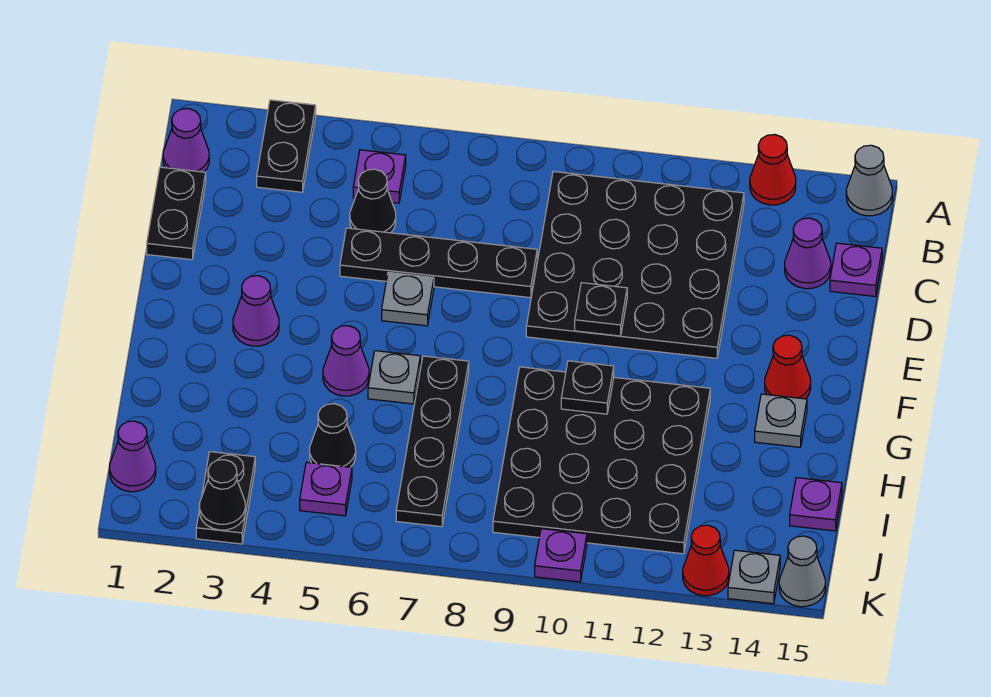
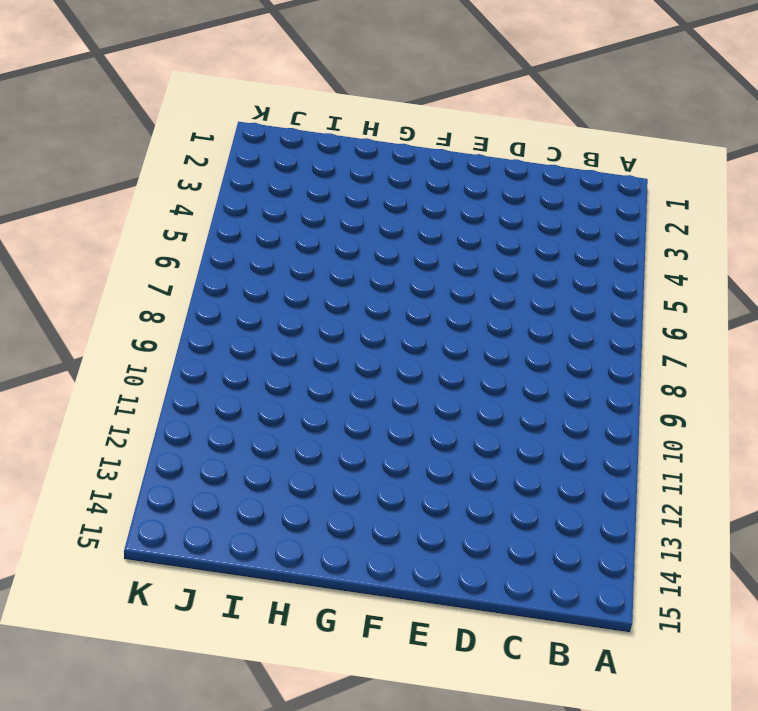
none -> black 1x2 plate [257,100,316,192]
none -> red 1x1 cone [750,135,796,205]
none -> grey 1x1 cone [846,145,892,216]
none -> purple 1x1 cone [163,109,209,172]

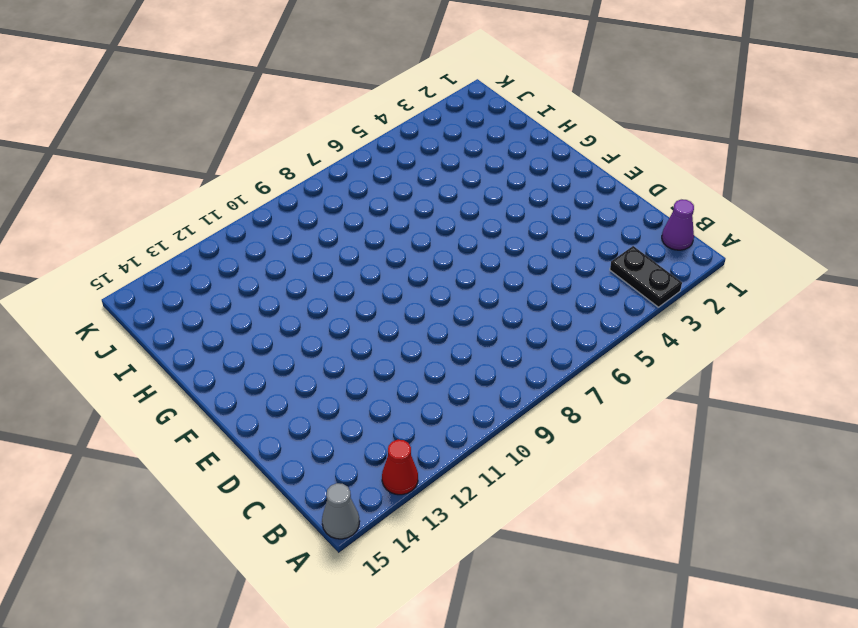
none -> purple 1x1 plate [353,150,406,203]
none -> black 4x4 plate [526,172,744,358]
none -> black 1x2 plate [147,167,206,260]
none -> black 1x1 cone [350,169,396,233]

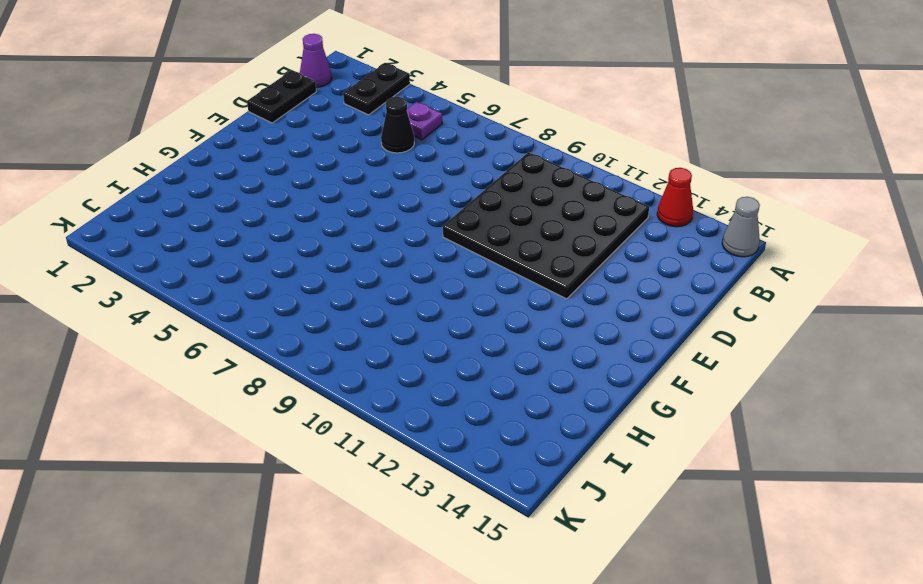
none -> purple 1x1 cone [785,218,831,289]
none -> purple 1x1 plate [830,243,882,297]
none -> black 1x4 plate [340,228,537,298]
none -> grey 1x1 plate [382,272,434,326]

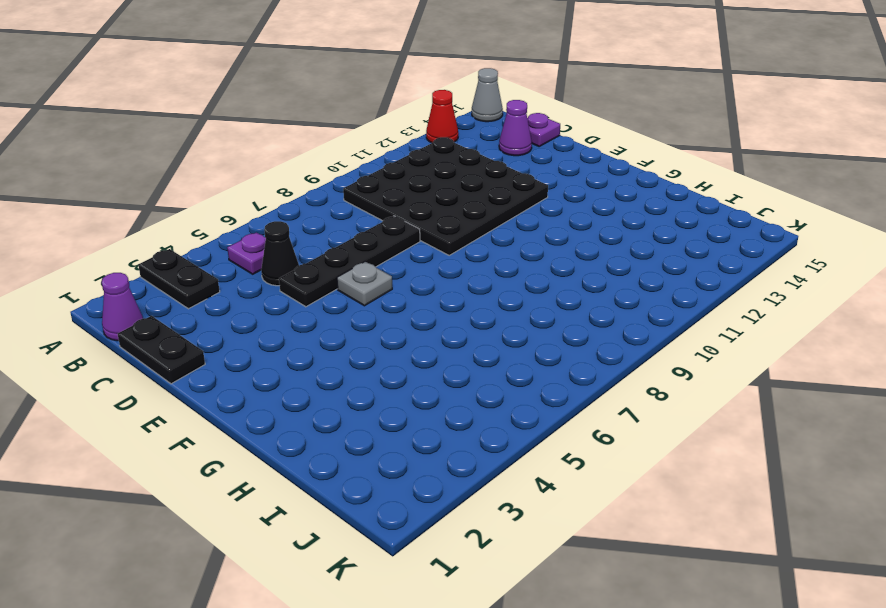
none -> purple 1x1 cone [233,276,279,346]
none -> red 1x1 cone [765,335,811,399]
none -> purple 1x1 cone [323,326,369,396]
none -> grey 1x1 plate [368,351,420,404]

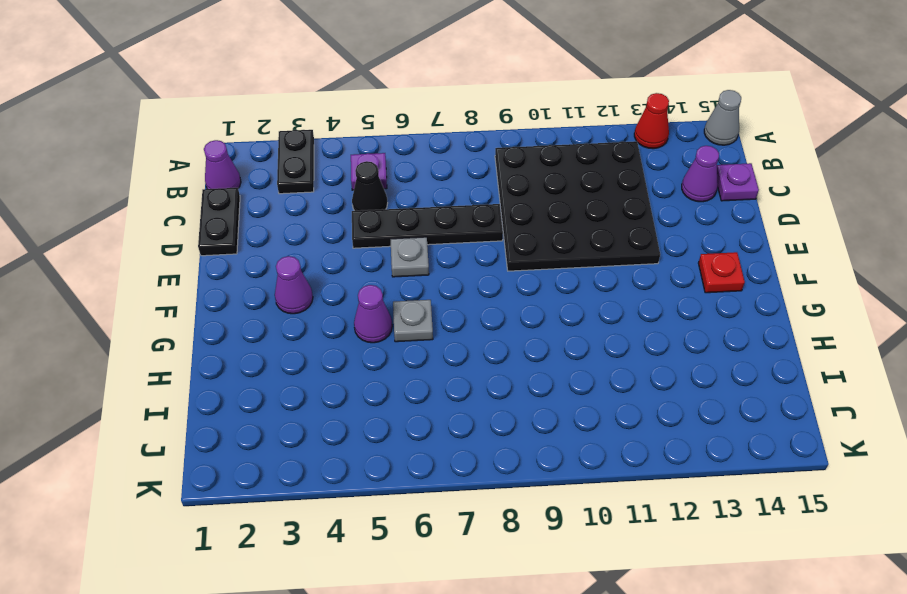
red 1x1 plate [698,252,745,293] -> red 1x1 cone [765,335,811,399]
none -> black 1x4 plate [396,356,469,527]
none -> black 4x4 plate [493,367,710,554]
none -> grey 1x1 plate [755,394,807,447]
none -> black 1x1 cone [310,404,356,467]

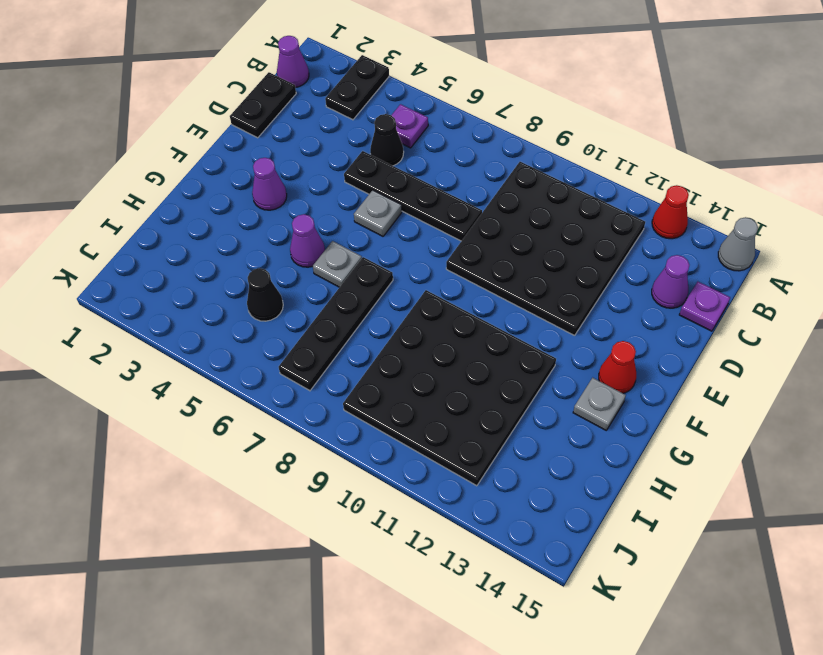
none -> purple 1x1 plate [790,478,842,531]
none -> purple 1x1 cone [110,421,156,492]
none -> black 1x2 plate [196,452,255,544]
none -> purple 1x1 plate [300,462,352,516]

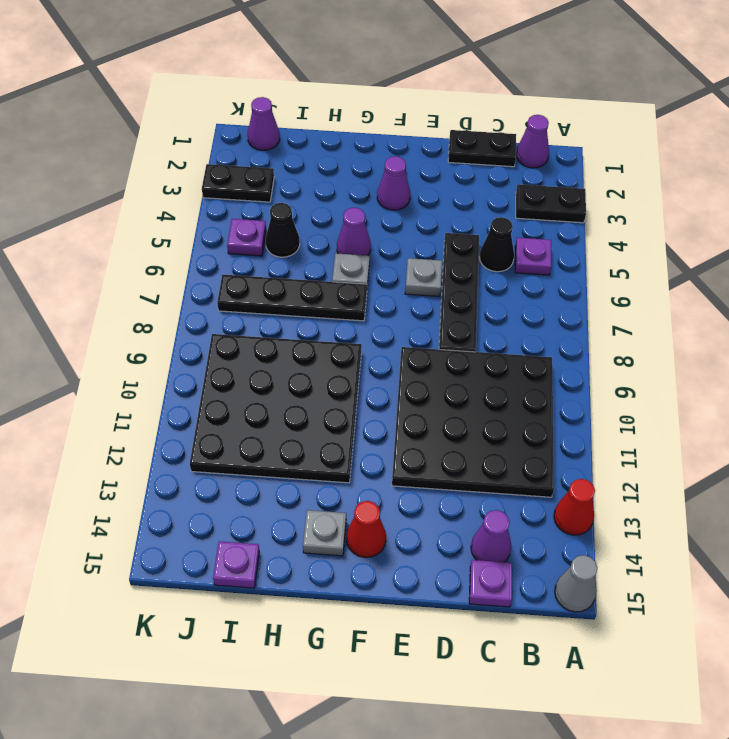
none -> purple 1x1 plate [535,529,587,582]
none -> red 1x1 cone [683,525,729,596]
none -> grey 1x1 plate [728,550,780,604]
none -> grey 1x1 cone [779,536,825,607]

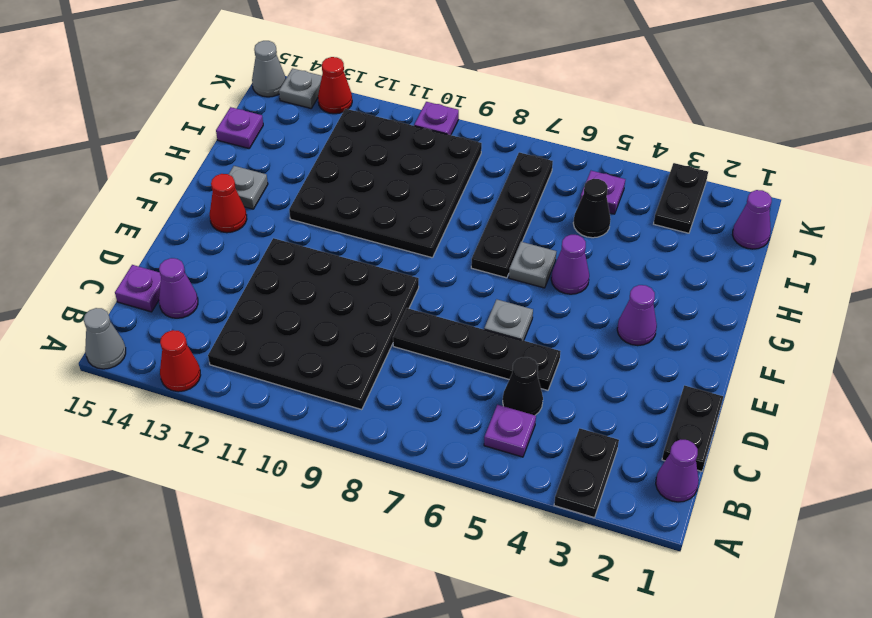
none -> black 1x1 plate [575,283,627,336]
none -> black 1x1 plate [561,361,614,414]
none -> black 1x1 cone [199,460,245,530]

